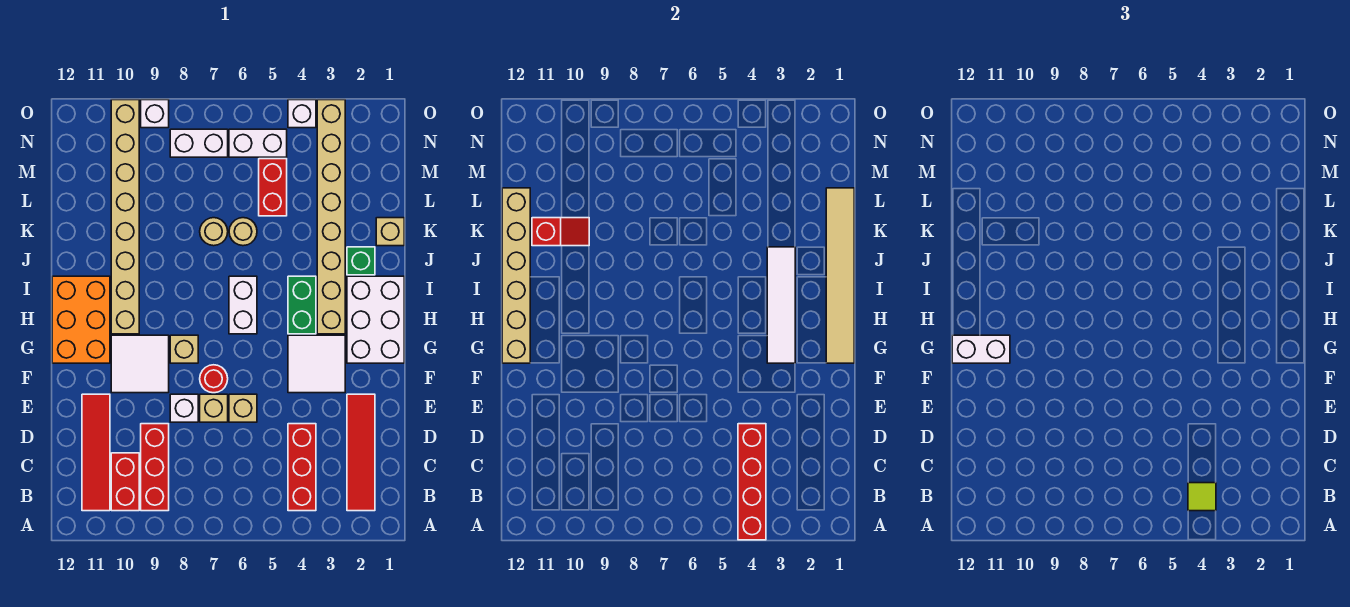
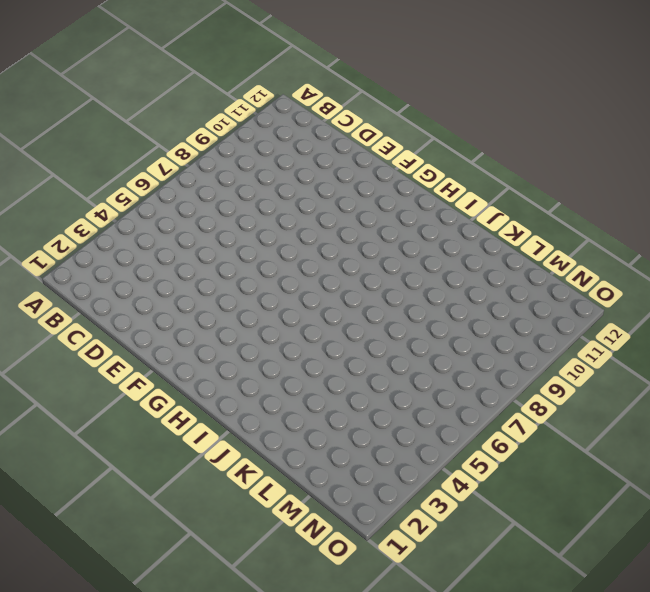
none -> red 1x4 tile [347,394,375,511]
none -> red 1x3 brick [288,424,316,511]
none -> red 1x3 brick [141,424,169,511]
none -> red 1x2 brick [111,453,139,511]

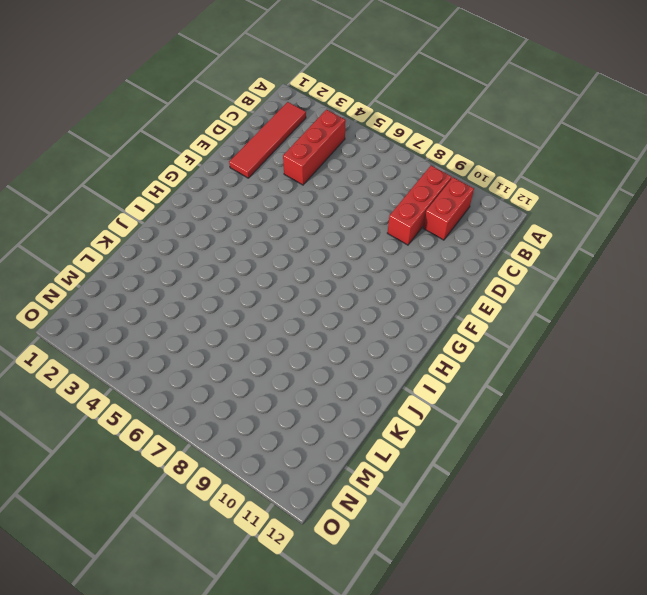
none -> red 1x4 tile [82,394,110,511]
none -> tan 1x1 brick [229,394,257,422]
none -> tan 1x1 brick [200,394,228,422]
none -> white 1x1 brick [170,394,198,422]

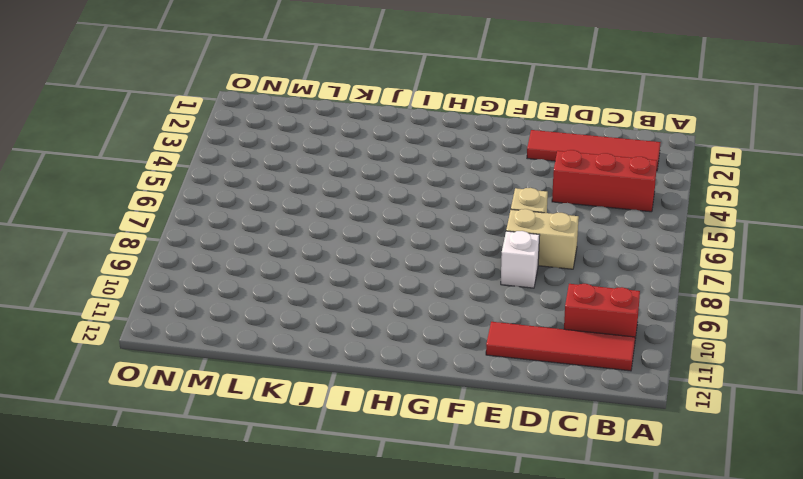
tan 1x2 brick [506,209,579,269] -> tan 1x1 brick [200,394,228,422]
none -> red 1x3 brick [141,424,169,511]
none -> white 2x2 tile [288,335,345,393]
none -> red 1x1 round brick [200,365,228,393]
none -> white 2x2 tile [111,335,169,393]

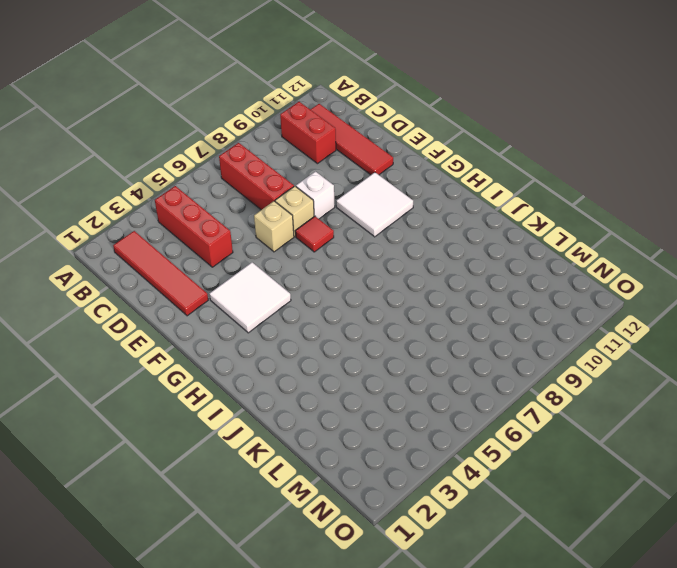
red 1x3 brick [219,143,294,210] -> red 1x3 brick moved to [141,424,169,511]
red 1x1 tile [295,216,334,252] -> red 1x1 round brick [200,365,228,393]
none -> white 2x3 brick [347,276,404,363]
none -> tan 1x1 brick [170,335,198,363]
none -> orange 2x3 brick [52,276,110,363]
none -> tan 1x8 brick [317,100,345,334]

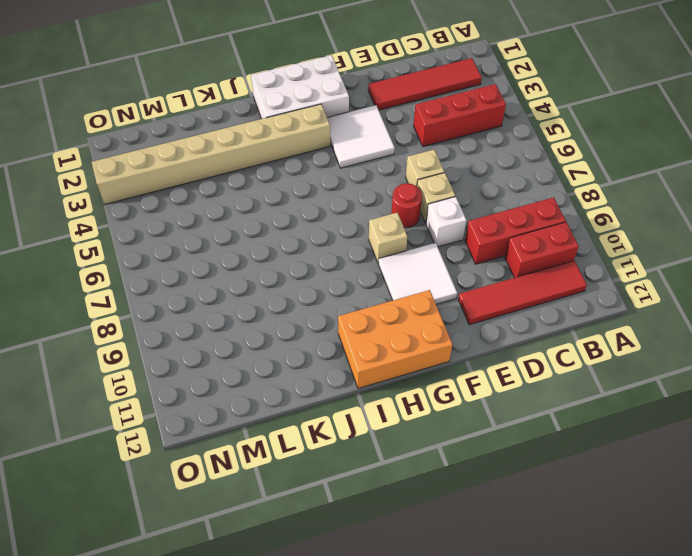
none -> green 1x2 brick [288,276,316,334]
none -> white 1x2 brick [229,276,257,334]
none -> tan 1x8 brick [111,100,139,334]
none -> green 1x1 brick [347,247,375,275]

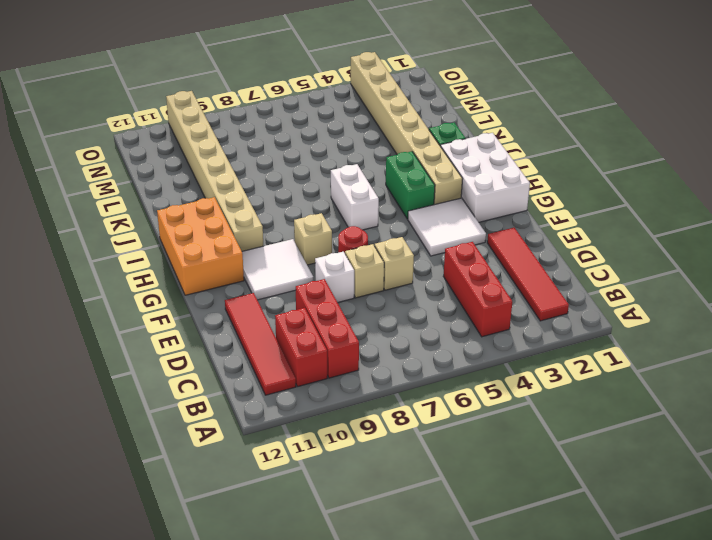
none -> tan 1x1 brick [376,218,404,246]
none -> tan 1x1 round brick [229,218,257,246]
none -> tan 1x1 round brick [200,218,228,246]
none -> red 1x2 brick [259,159,287,216]

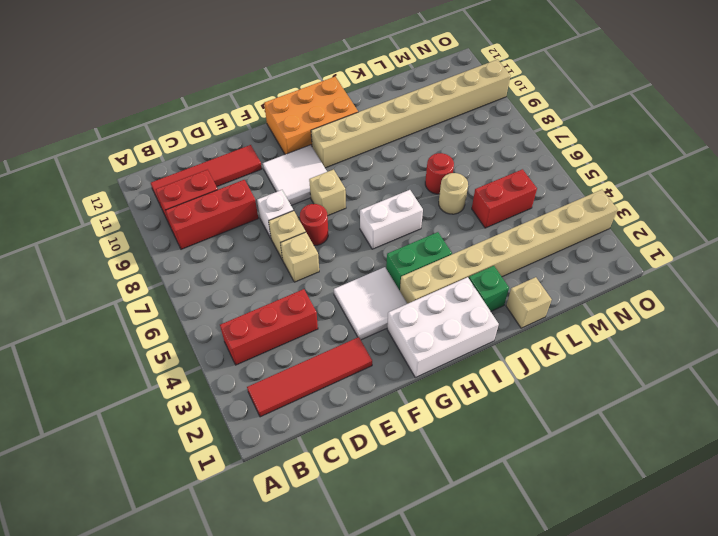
red 1x1 round brick [425,153,454,194] -> tan 1x1 round brick [200,218,228,246]
none -> white 1x2 brick [229,129,287,157]
none -> white 1x2 brick [170,129,228,157]
none -> white 1x1 brick [288,100,316,128]
none -> white 1x1 brick [141,100,169,128]

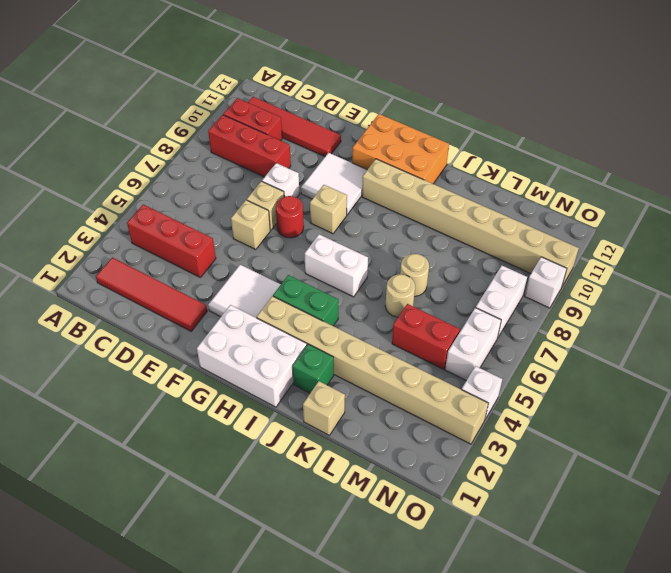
none -> red 1x4 brick [738,424,766,540]
none -> tan 1x6 tile [826,188,854,363]
none -> white 1x4 tile [767,247,795,363]
none -> tan 1x6 brick [502,188,530,363]

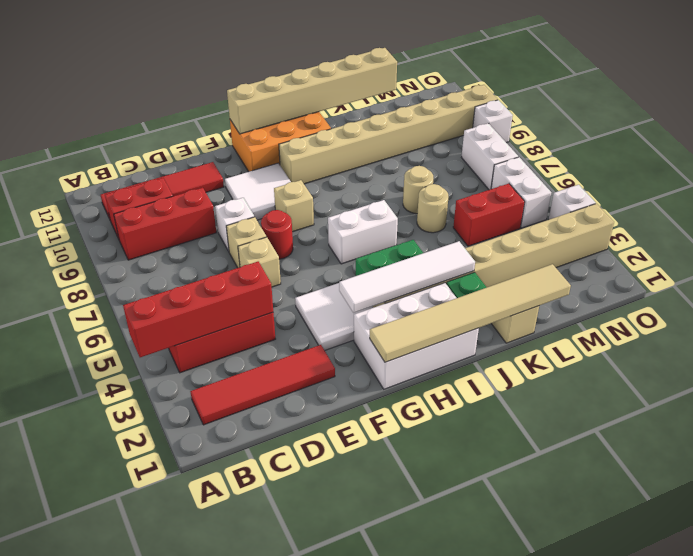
none -> red 1x2 slope [532,218,589,246]
none -> lime 1x1 tile [1188,483,1216,511]
none -> white 1x2 brick [952,335,1010,363]

